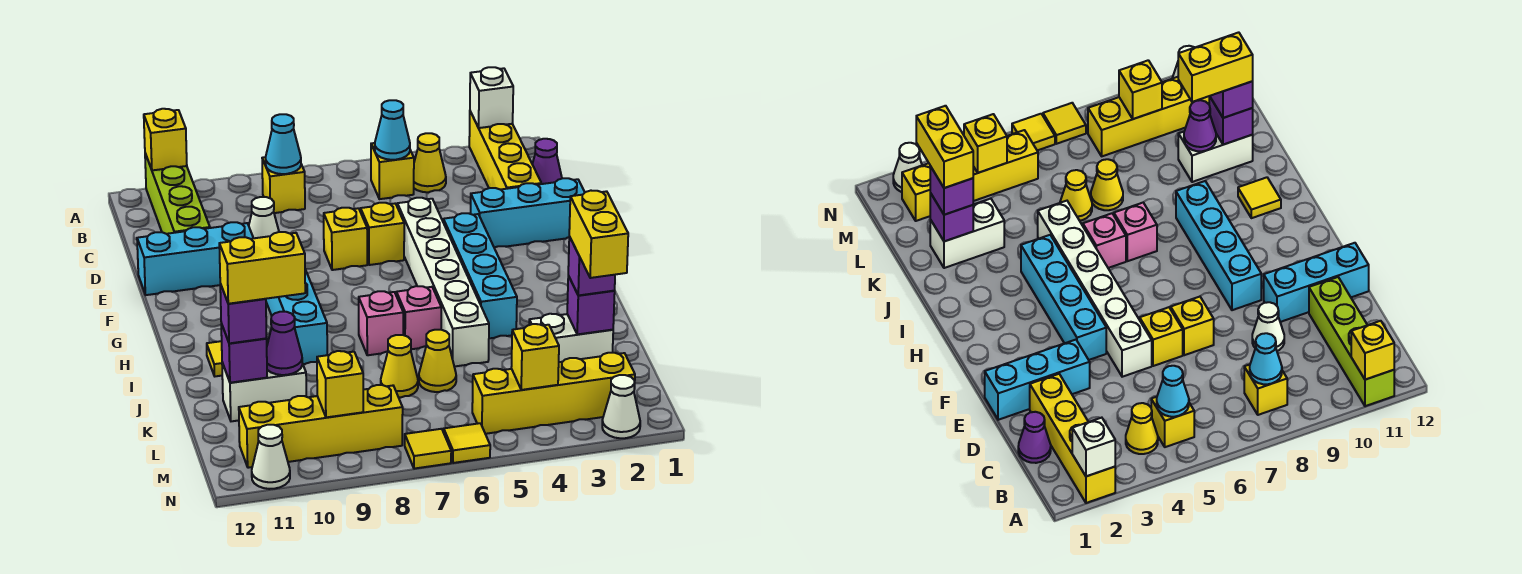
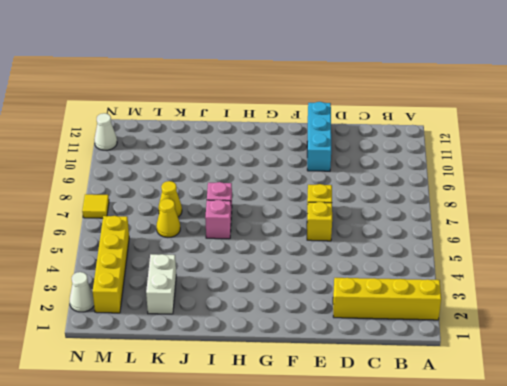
none -> lime 1x4 brick [145,154,210,234]
none -> yellow 1x1 cone [414,133,446,192]
none -> yellow 1x1 brick [371,143,414,199]
none -> yellow 1x1 brick [262,157,305,213]

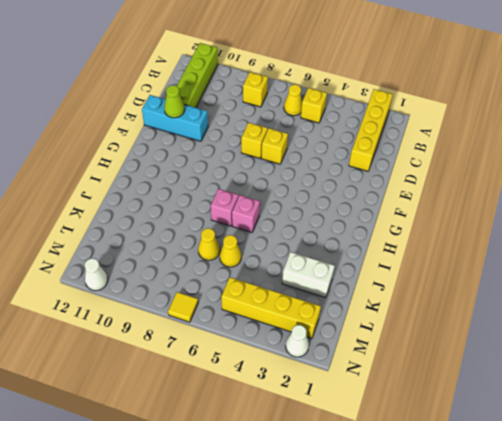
yellow 1x1 cone [284,85,302,116] -> yellow 1x1 cone moved to [414,133,446,192]
lime 1x1 cone [164,85,185,118] -> none
none -> purple 1x1 cone [532,139,562,184]
none -> white 1x1 cone [249,197,279,238]
none -> cyan 1x3 brick [471,178,585,248]
none -> white 1x6 brick [397,198,489,367]

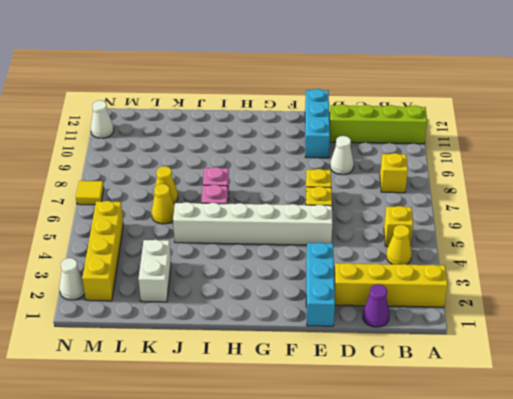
none -> cyan 1x4 brick [443,213,517,338]
none -> cyan 1x4 brick [266,269,327,364]
none -> yellow 1x1 tile [207,341,222,376]
none -> white 1x2 brick [222,363,306,421]

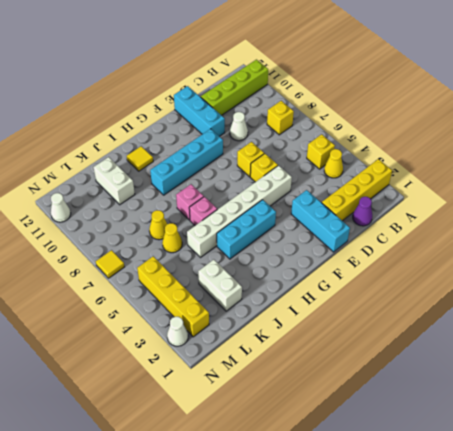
cyan 1x3 brick [217,200,276,259] -> cyan 1x4 brick [443,213,517,338]
none -> yellow 1x4 brick [239,385,403,468]
none -> yellow 1x1 tile [444,423,490,463]
none -> white 1x1 brick [470,67,513,128]
none -> yellow 1x1 brick [144,109,187,170]

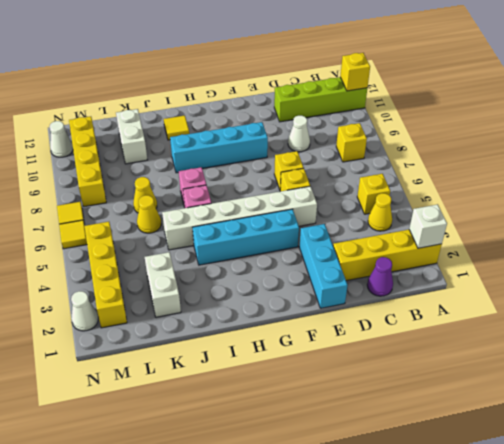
none -> cyan 1x3 brick [137,222,253,295]
none -> cyan 1x1 cone [375,100,410,160]
none -> cyan 1x1 cone [266,114,301,174]
none -> purple 1x1 brick [567,276,615,334]

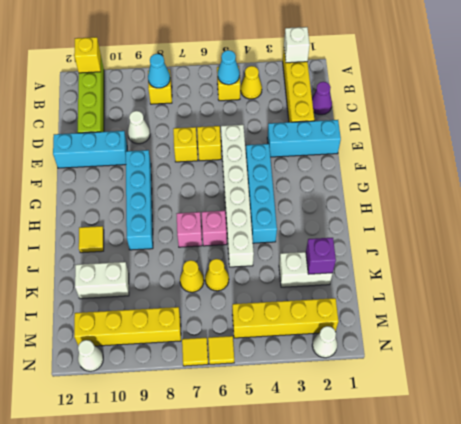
none -> purple 1x1 cone [267,312,302,375]
none -> purple 1x1 brick [221,324,267,383]
none -> yellow 1x1 brick [511,324,559,390]
none -> yellow 1x1 brick [317,351,363,417]

